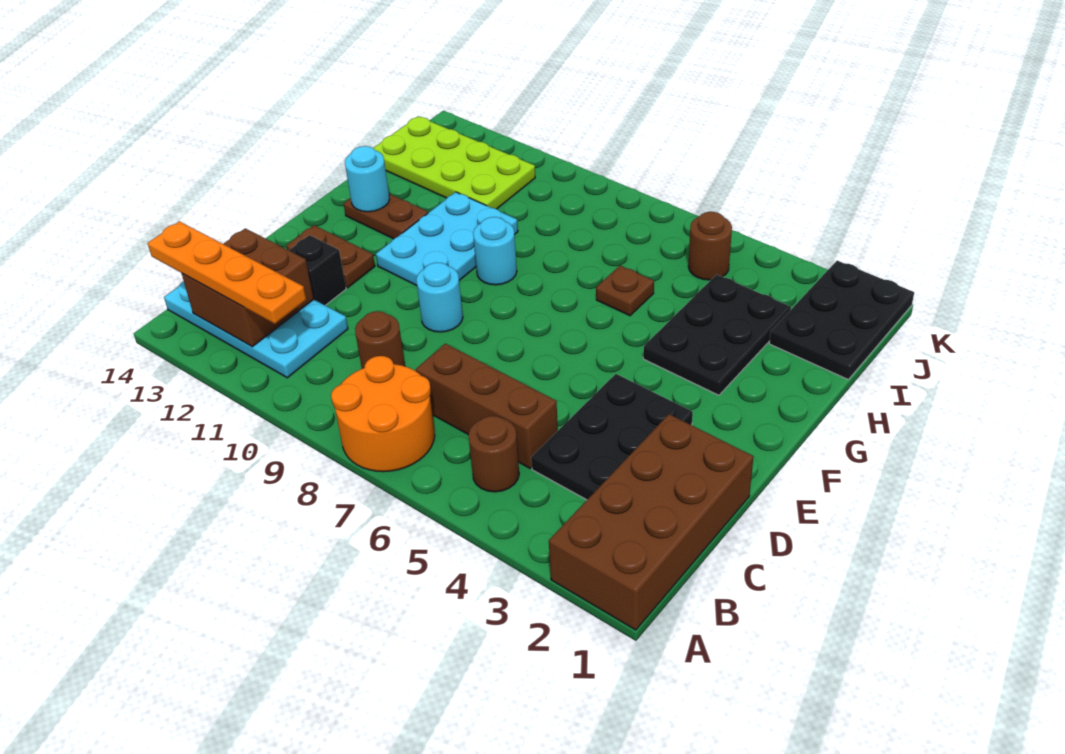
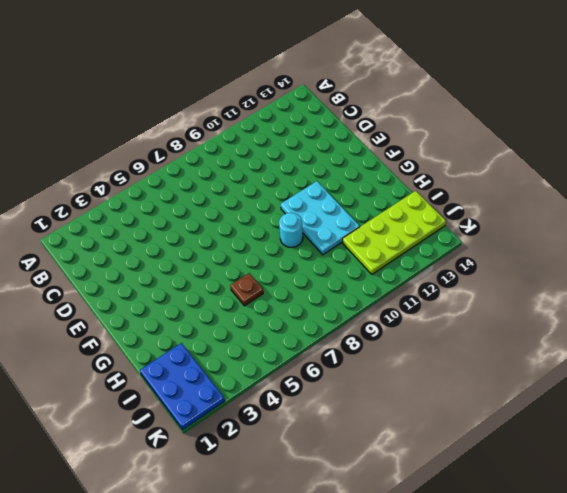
blue 2x3 plate [140,343,225,430] -> black 2x3 plate [770,261,914,380]
none -> brown 2x4 brick [549,414,753,630]
none -> orange 2x2 round brick [331,356,435,472]
none -> brown 1x1 round brick [468,416,519,492]

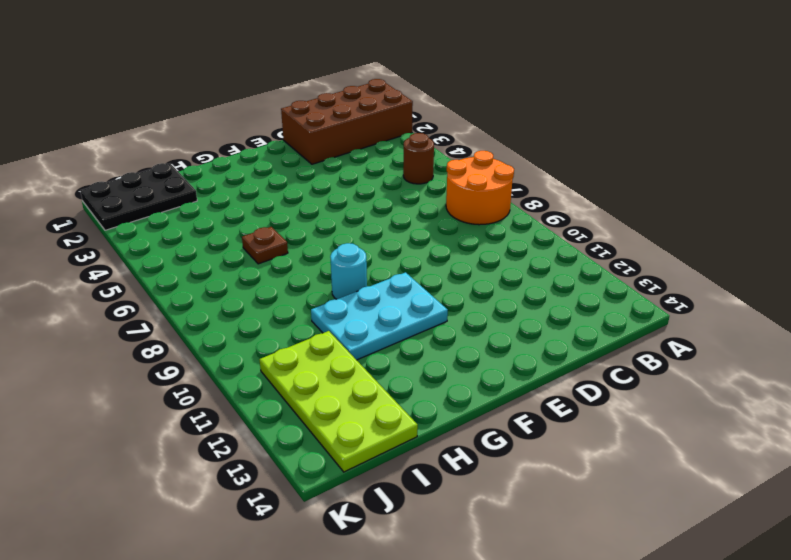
none -> cyan 2x4 plate [164,281,348,378]
none -> black 2x3 plate [531,374,693,500]
none -> brown 1x3 brick [416,344,558,468]

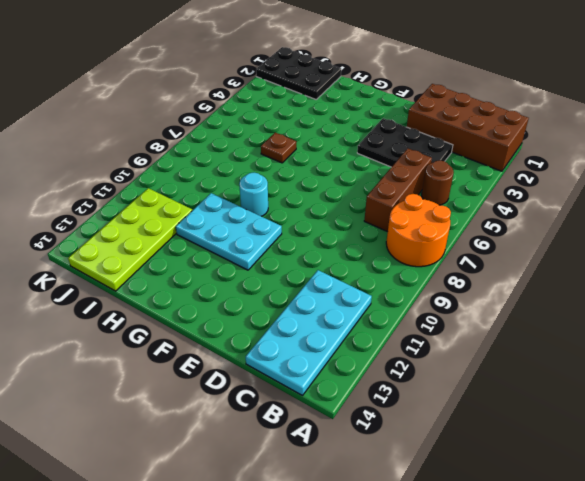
none -> brown 1x1 round brick [355,311,405,369]
none -> black 1x1 brick [289,235,346,305]
none -> cyan 1x1 round brick [416,263,463,332]

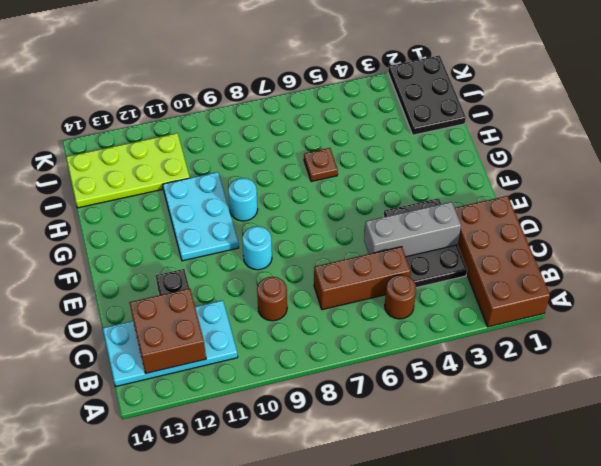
grey 1x3 brick [364,202,461,257] -> none
none -> orange 2x2 round brick [331,356,435,472]
none -> brown 1x2 plate [286,225,375,288]
none -> black 2x3 plate [643,274,791,395]

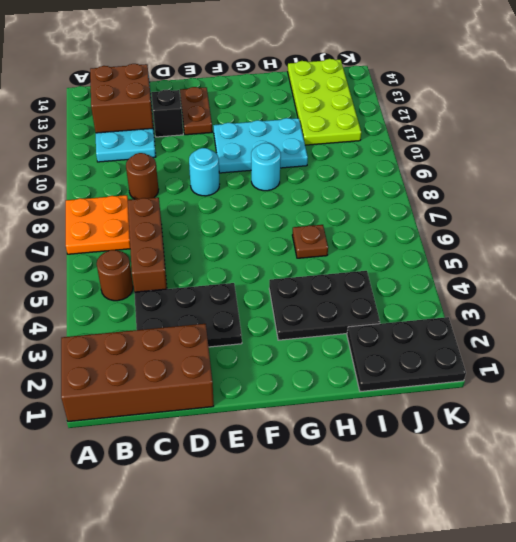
orange 2x2 plate [66,195,130,254] -> orange 2x2 round brick [331,356,435,472]
none -> brown 1x2 plate [344,194,428,239]
none -> brown 1x1 round brick [688,212,732,280]
none -> cyan 1x1 round brick [345,146,390,212]

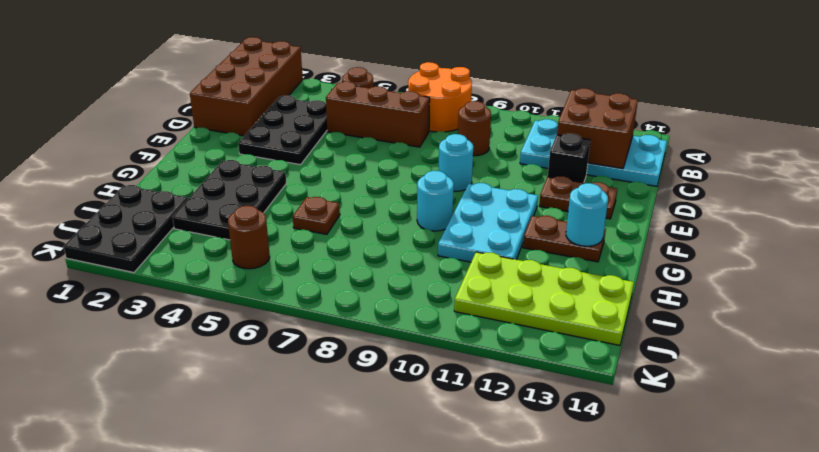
none -> orange 1x4 plate [148,221,306,324]

